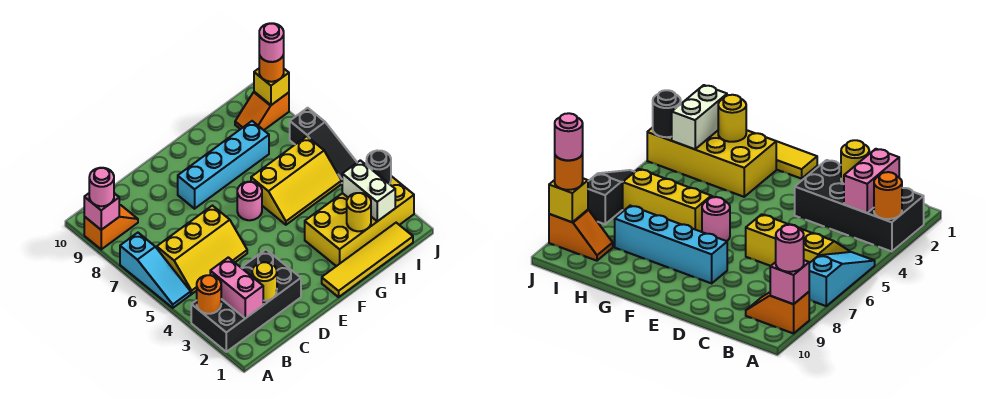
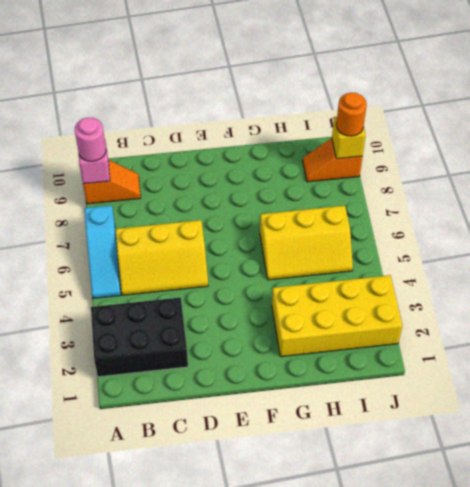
black 2x3 brick [91,297,188,377] -> black 2x4 brick [191,250,301,352]
none -> cyan 1x4 brick [178,121,269,209]
none -> yellow 1x4 tile [322,223,413,297]
none -> pink 1x1 round brick [237,182,262,220]

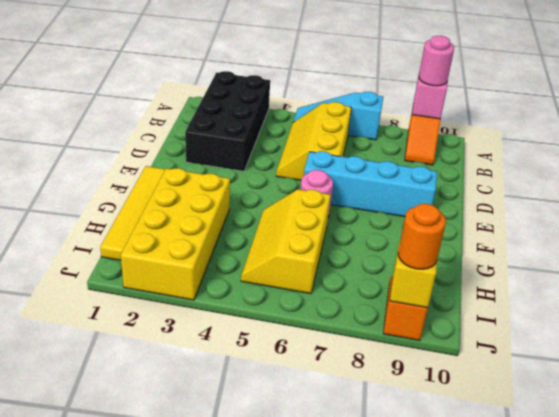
cyan 1x4 brick [304,151,437,217] -> cyan 1x4 brick turned to [178,121,269,209]
none -> black 1x3 slope [290,108,357,180]
none -> orange 1x1 round brick [197,275,221,314]
none -> pink 1x2 brick [210,257,263,318]

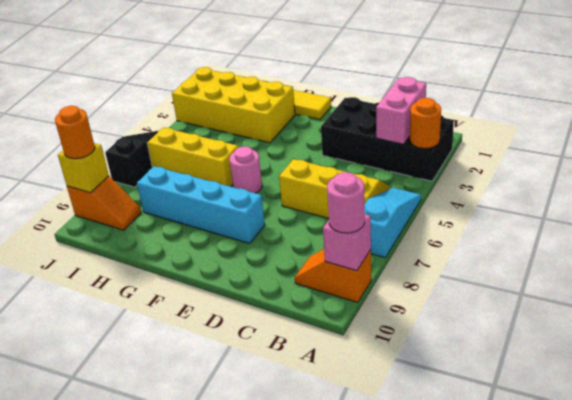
none -> yellow 1x1 round brick [252,262,277,301]
none -> yellow 1x1 round brick [347,193,371,231]
none -> white 1x2 brick [342,160,395,221]

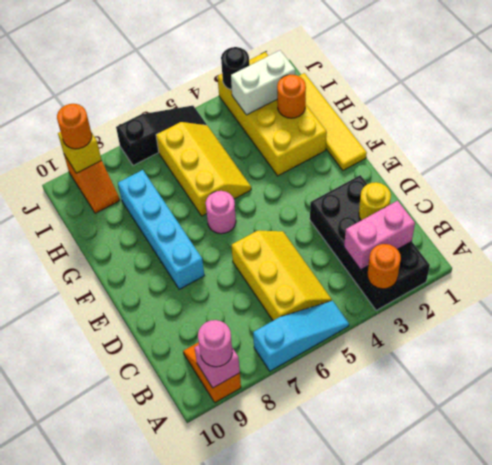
orange 1x1 round brick [277,75,306,118] -> yellow 1x1 round brick [347,193,371,231]
none -> pink 1x1 round brick [259,23,284,62]

